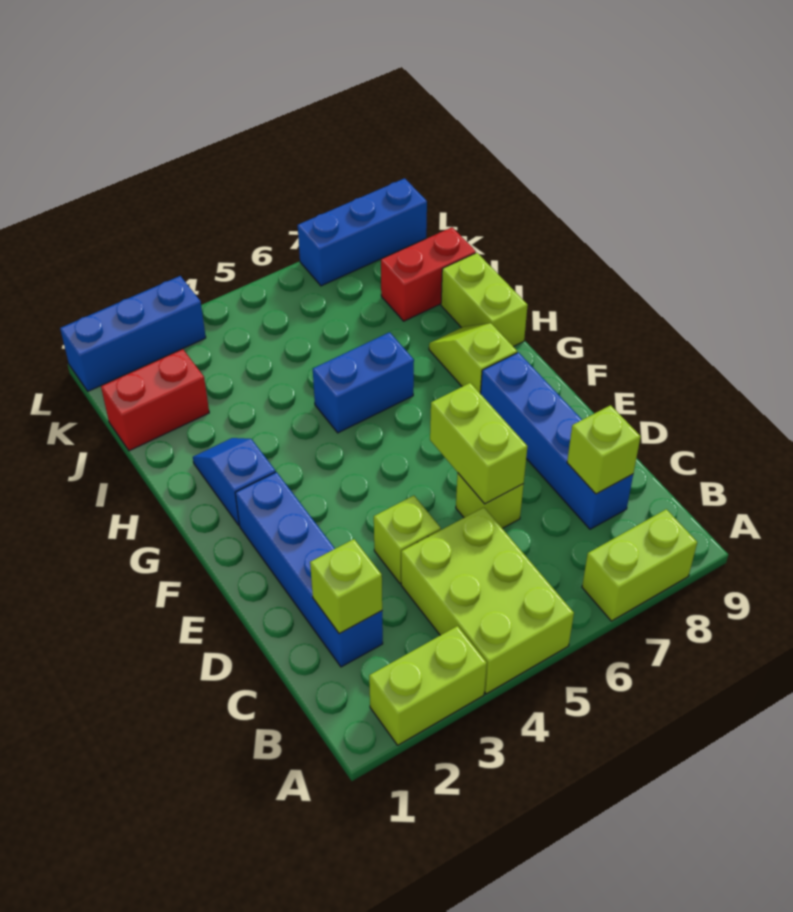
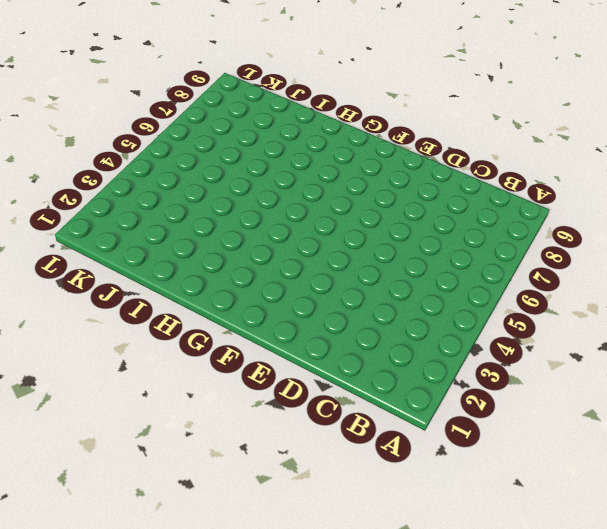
none -> lime 1x2 brick [369,626,487,745]
none -> lime 2x3 brick [401,507,574,694]
none -> lime 1x2 brick [582,509,697,621]

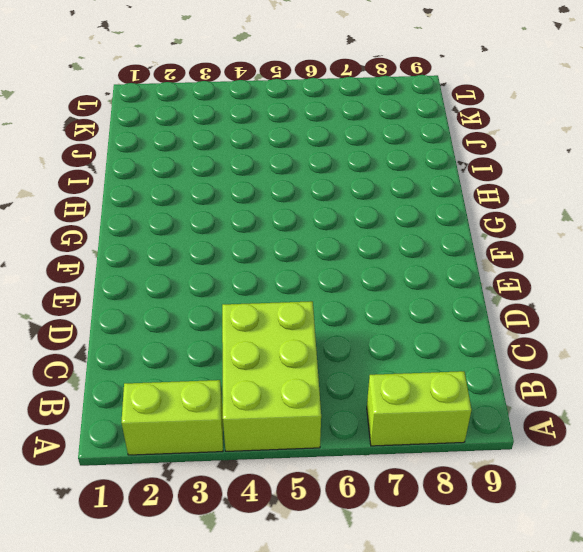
none -> blue 1x4 brick [235,472,383,667]
none -> blue 1x4 brick [481,352,633,529]
none -> lime 1x1 brick [374,496,441,583]

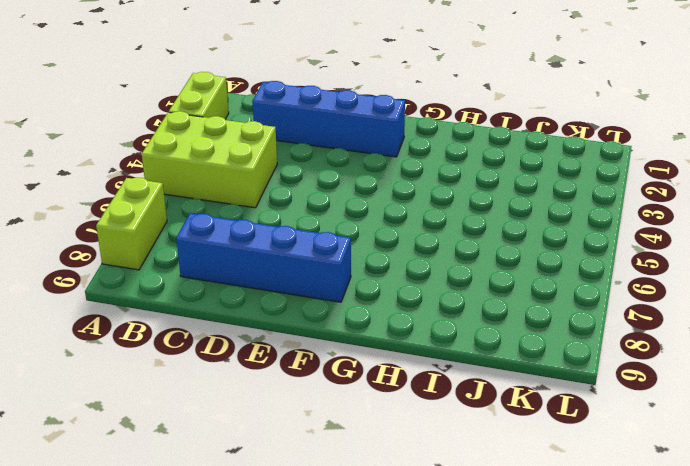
none -> lime 1x1 brick [374,496,441,583]
none -> lime 1x1 brick [456,473,524,528]
none -> blue 1x2 slope [193,438,276,525]

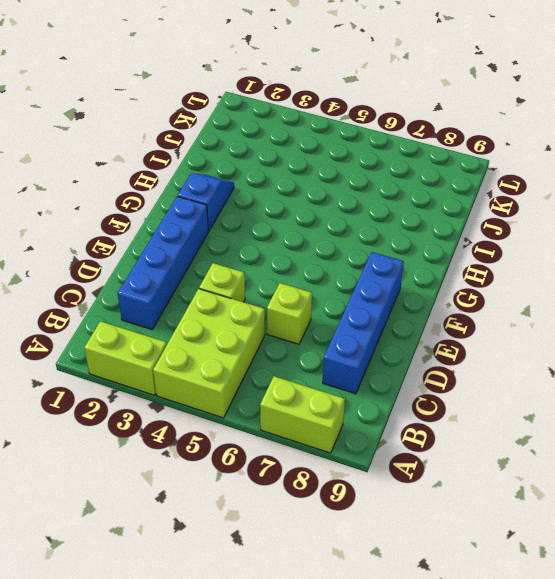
none -> lime 1x2 slope [429,323,517,394]
none -> blue 1x2 brick [313,332,414,433]
none -> lime 1x2 brick [441,253,528,347]

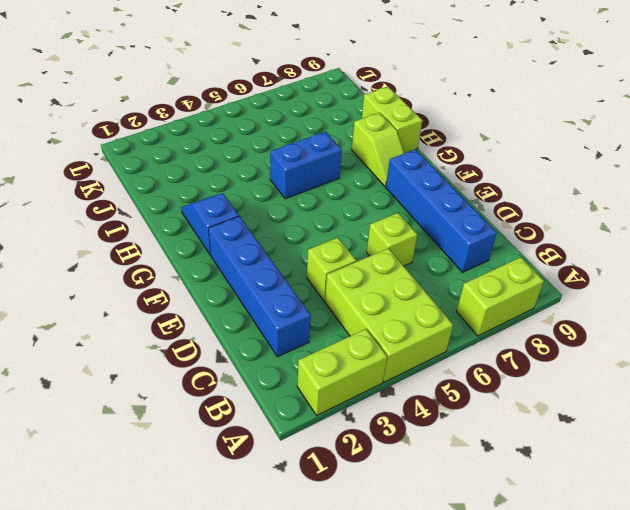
lime 1x2 slope [352,113,405,187] -> lime 1x2 slope turned to [429,323,517,394]
none -> red 1x2 brick [101,349,209,451]
none -> red 1x2 brick [381,227,476,321]
none -> blue 1x3 brick [60,276,206,391]

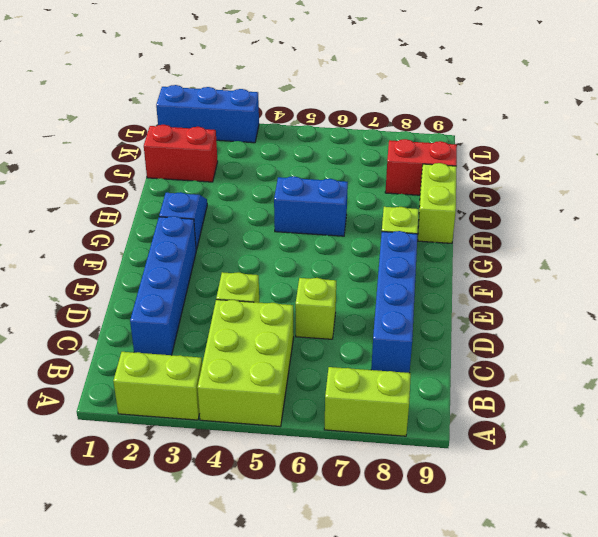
none -> blue 1x3 brick [298,178,427,286]
none -> lime 1x1 brick [310,539,382,634]
none -> lime 1x1 brick [567,405,641,494]

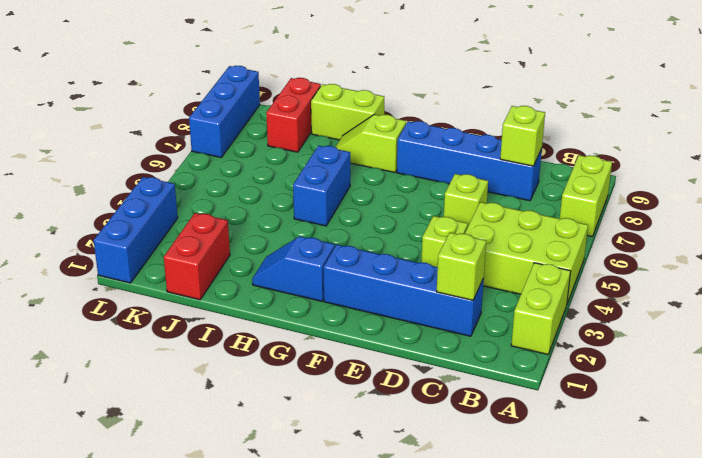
none -> lime 1x2 brick [430,383,528,504]

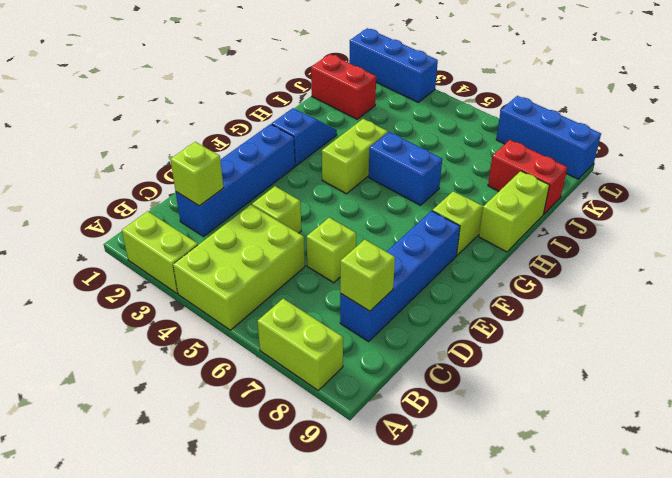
lime 1x2 brick [322,119,388,194] -> lime 1x2 brick moved to [430,383,528,504]

